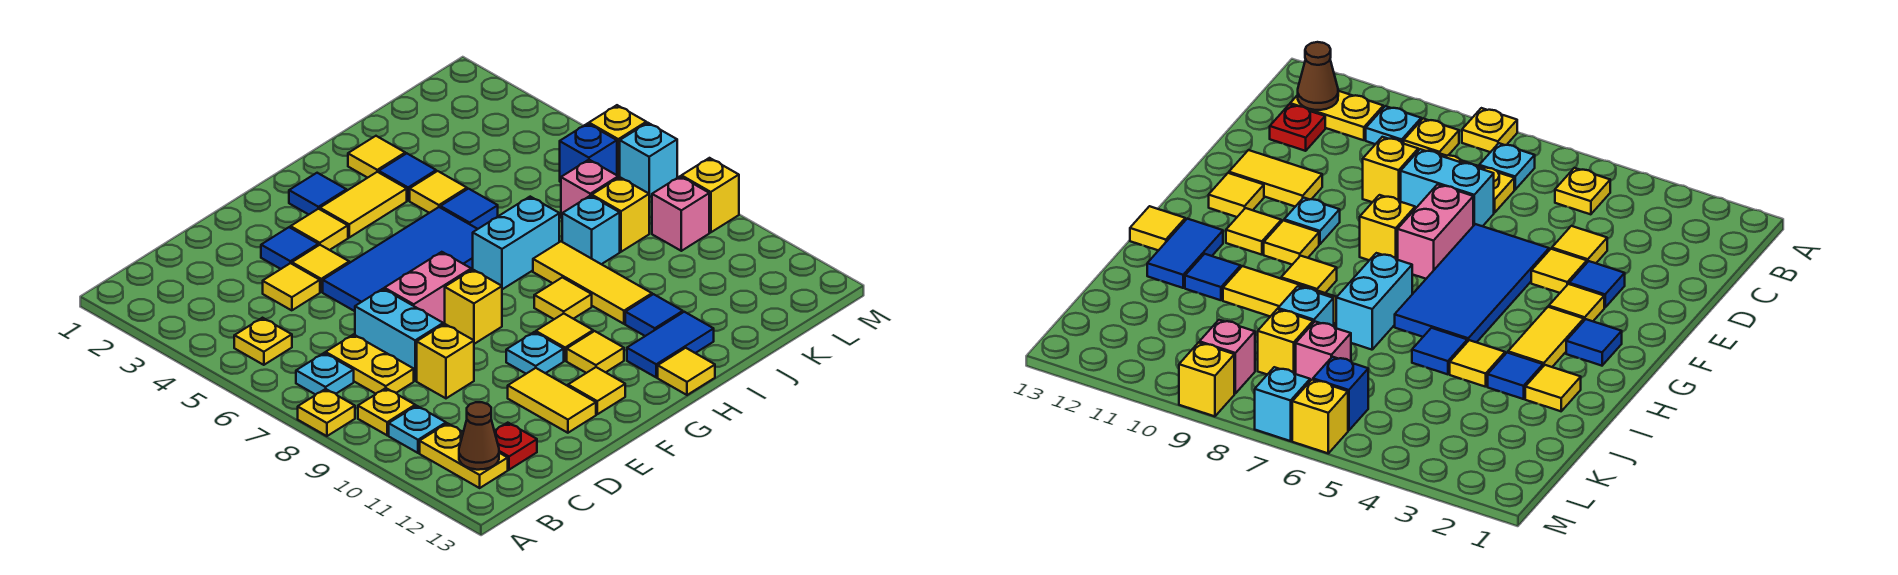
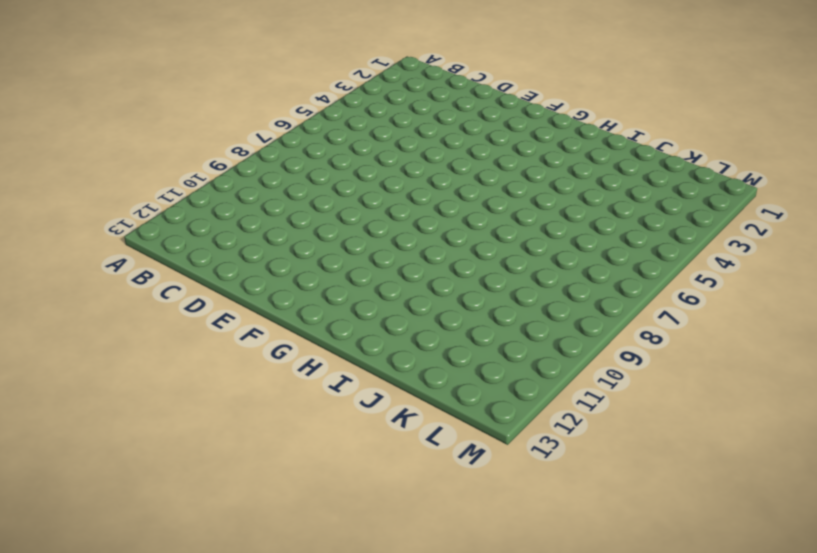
none -> yellow 1x1 plate [298,389,355,436]
none -> yellow 1x1 plate [234,318,292,365]
none -> cyan 1x1 plate [296,353,354,395]
none -> yellow 1x1 plate [358,388,415,435]

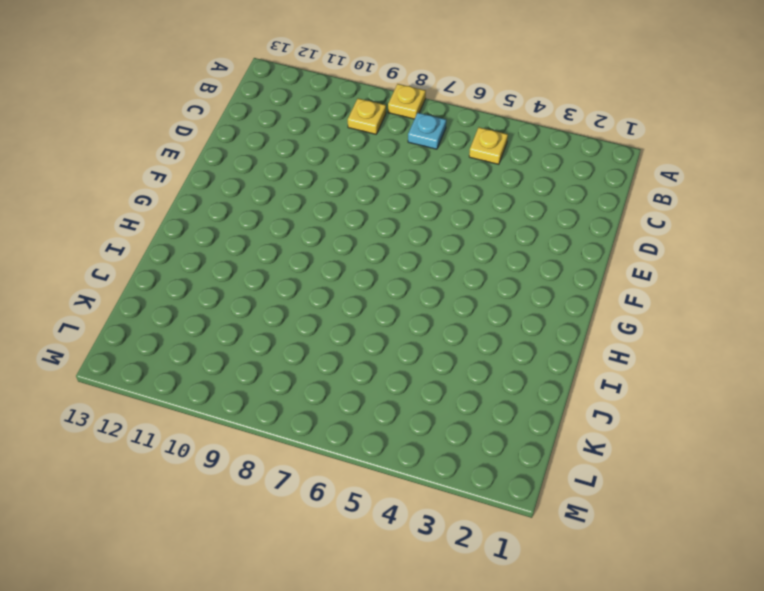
none -> cyan 1x1 plate [389,406,446,453]
none -> yellow 1x2 plate [420,423,508,488]
none -> yellow 1x2 plate [326,334,414,394]
none -> red 1x1 plate [495,423,537,470]

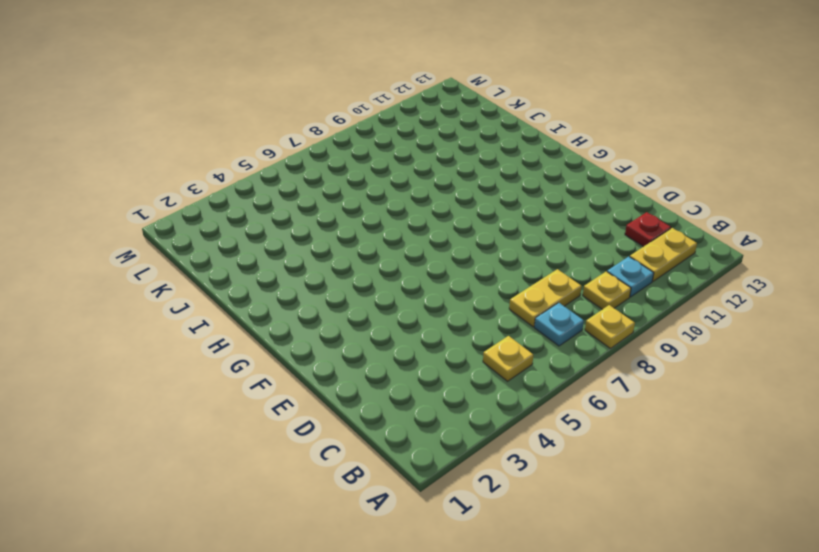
none -> yellow 1x1 tile [263,263,320,310]
none -> cyan 1x2 brick [355,289,443,381]
none -> yellow 1x1 brick [417,324,474,398]
none -> blue 1x1 tile [261,227,318,269]

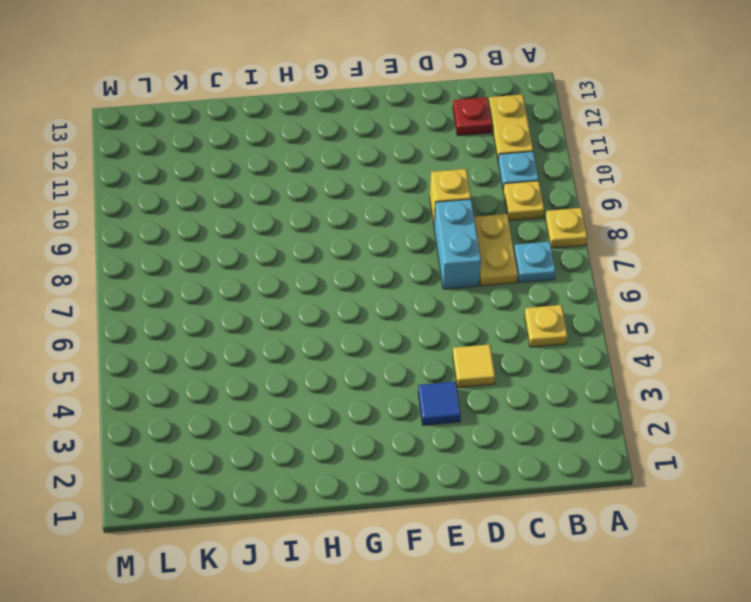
none -> yellow 1x1 tile [292,245,349,292]
none -> blue 2x4 tile [323,207,477,311]
none -> pink 1x2 brick [384,252,471,324]
none -> yellow 1x2 tile [508,368,596,433]

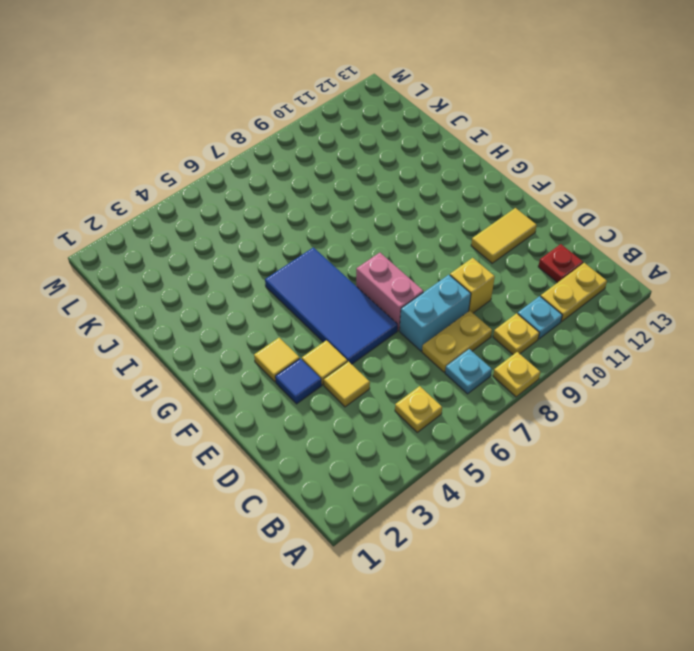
none -> yellow 1x1 brick [445,269,502,344]
none -> cyan 1x1 plate [506,332,564,374]
none -> yellow 1x1 tile [568,367,625,414]
none -> blue 1x1 tile [289,173,346,214]

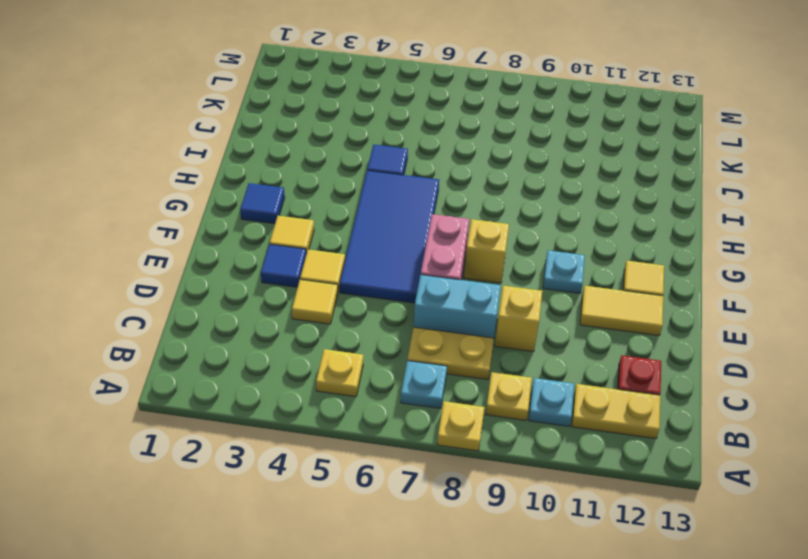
none -> yellow 1x2 tile [320,172,407,237]
none -> yellow 1x1 tile [536,314,593,361]
none -> yellow 1x1 tile [567,331,624,373]
none -> cyan 1x2 brick [473,197,559,289]

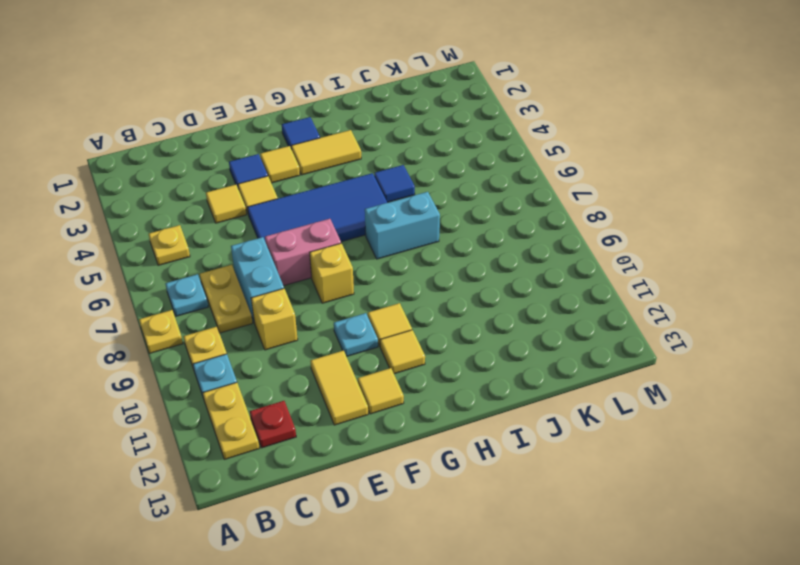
none -> yellow 1x1 tile [534,277,592,319]
none -> blue 1x2 tile [627,312,714,377]
none -> yellow 1x1 tile [658,348,715,395]
none -> yellow 1x1 tile [348,136,405,178]

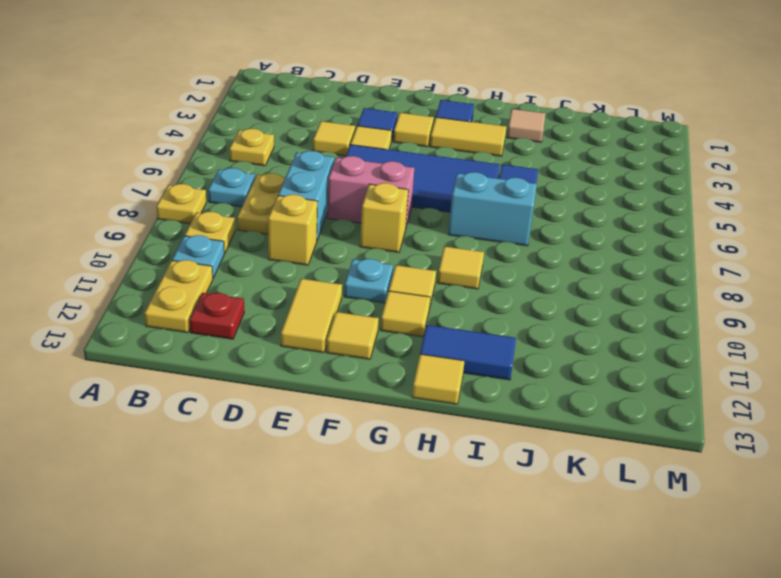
tan 1x1 tile [507,109,546,142] -> yellow 1x1 tile [348,136,405,178]
none -> blue 1x1 tile [379,153,436,201]
none -> yellow 1x1 tile [410,171,467,213]
none -> yellow 1x3 tile [533,242,652,324]
none -> blue 1x1 tile [625,294,683,336]

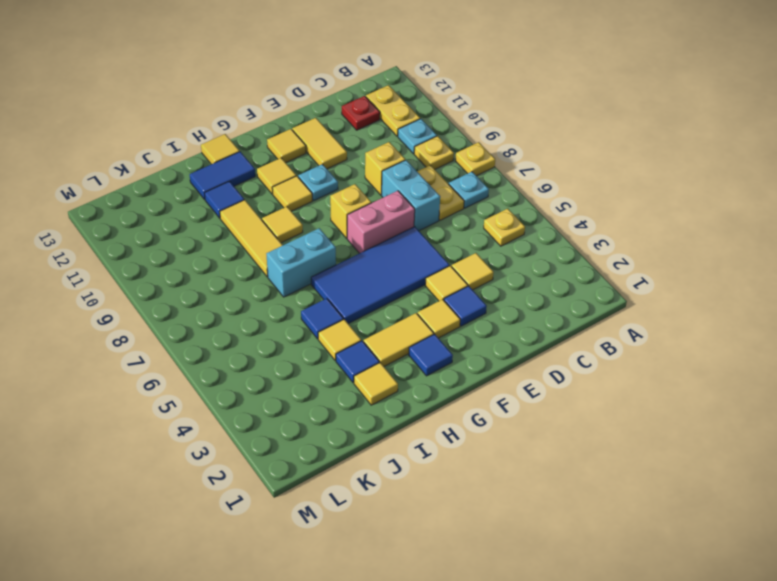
none -> cyan 1x1 brick [562,196,620,264]
none -> pink 1x1 brick [561,160,618,218]
none -> yellow 1x1 brick [592,177,649,252]
none -> blue 1x1 brick [560,124,617,182]

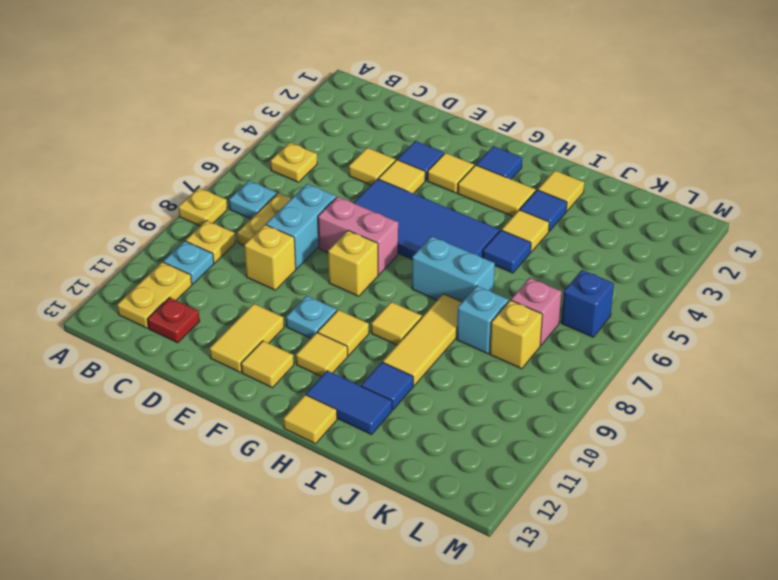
none -> pink 1x1 brick [652,176,709,251]
none -> yellow 1x1 brick [589,105,646,178]
none -> cyan 1x1 brick [620,123,677,197]
none -> yellow 1x1 brick [681,158,739,232]

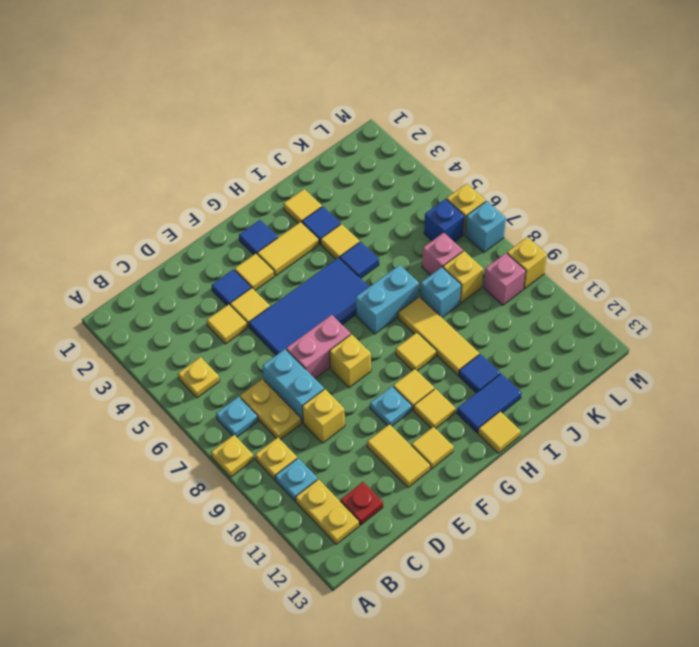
none -> brown 1x1 cone [459,402,499,470]

